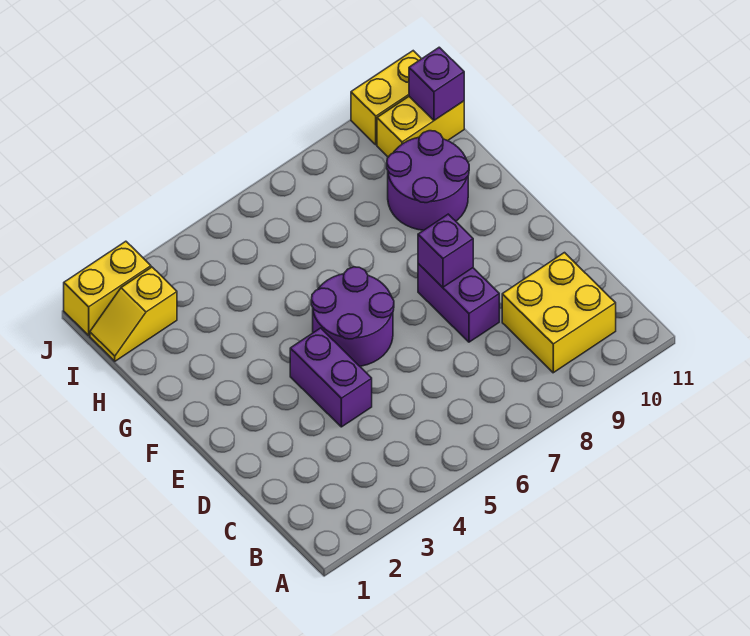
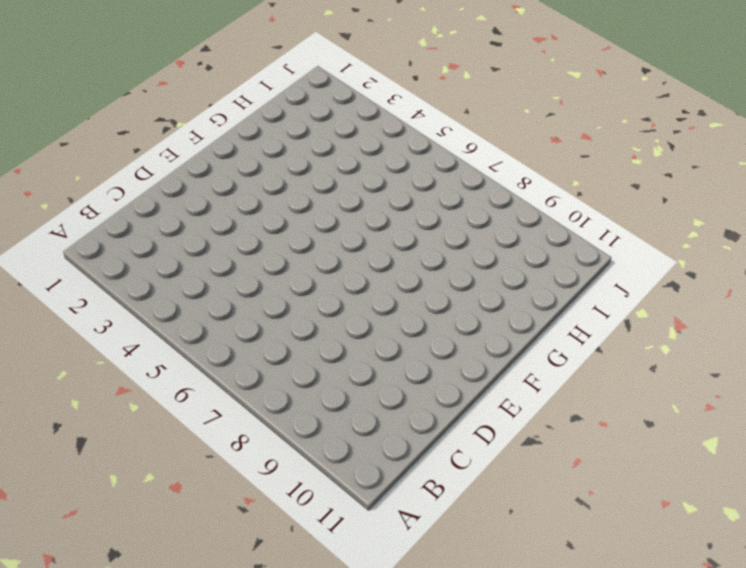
none -> yellow 2x2 brick [502,253,616,373]
none -> purple 1x2 brick [290,328,372,427]

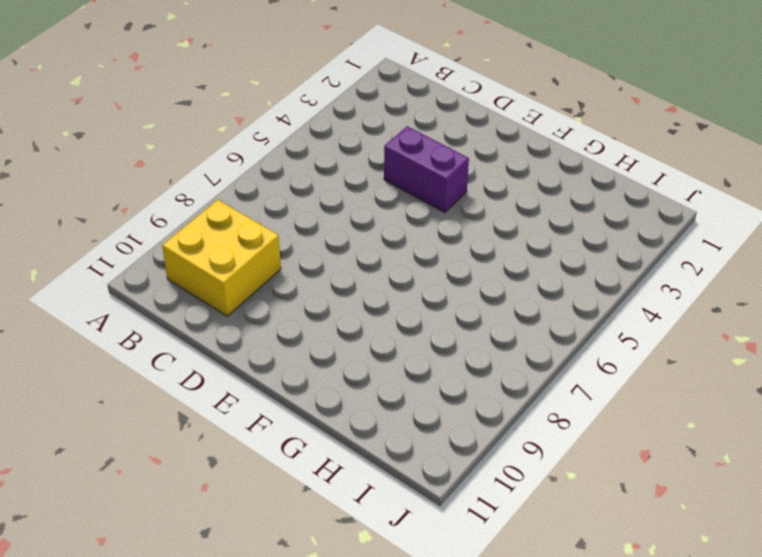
none -> purple 1x2 brick [418,264,499,342]
none -> purple 2x2 round brick [311,267,394,366]

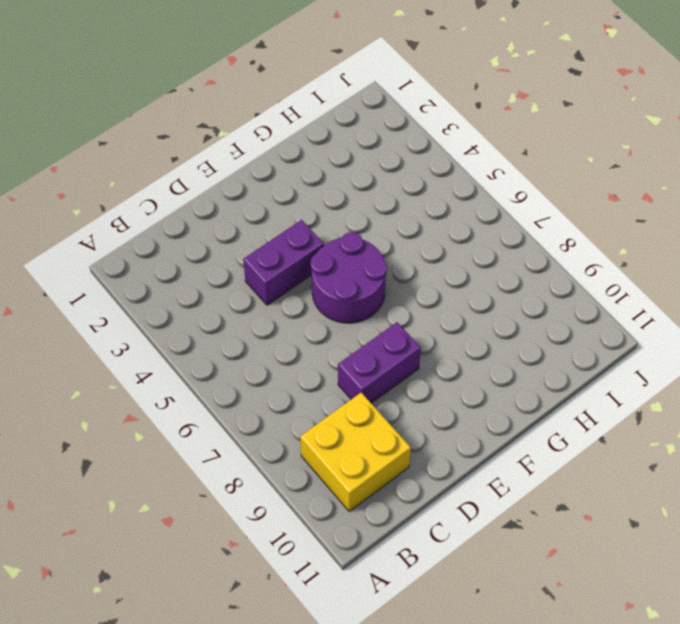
none -> purple 2x2 round brick [387,131,469,230]
none -> yellow 1x2 slope [90,267,177,361]

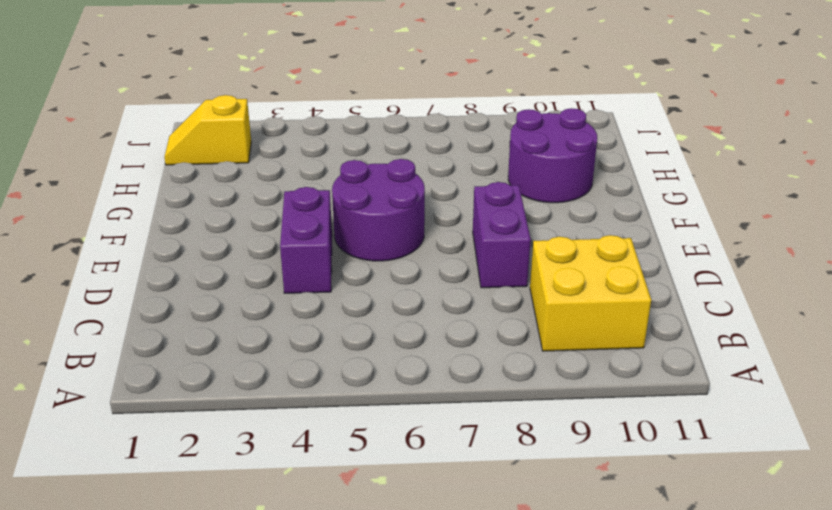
none -> yellow 1x2 brick [377,97,464,157]
none -> yellow 1x2 brick [64,241,151,335]

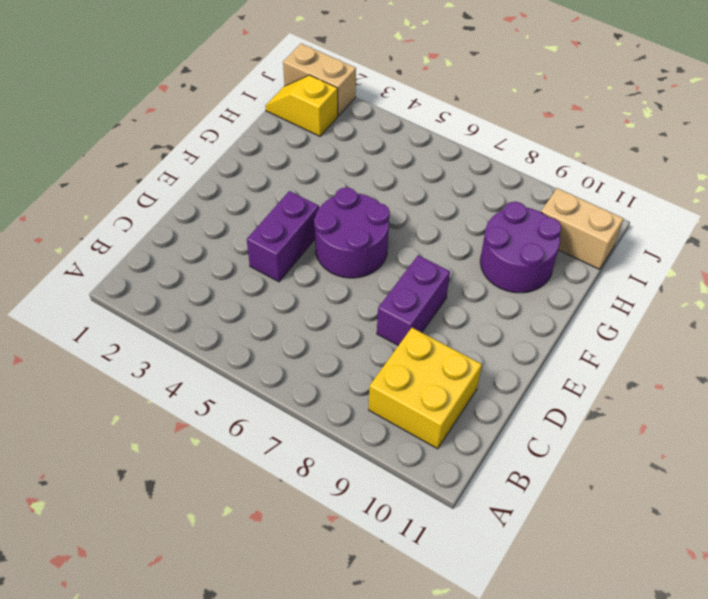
tan 1x2 brick [541,188,624,269] -> yellow 1x2 brick [377,97,464,157]
tan 1x2 brick [283,43,356,116] -> yellow 1x2 brick [64,241,151,335]
none -> yellow 1x2 brick [351,51,421,145]
none -> purple 1x1 brick [418,214,473,287]

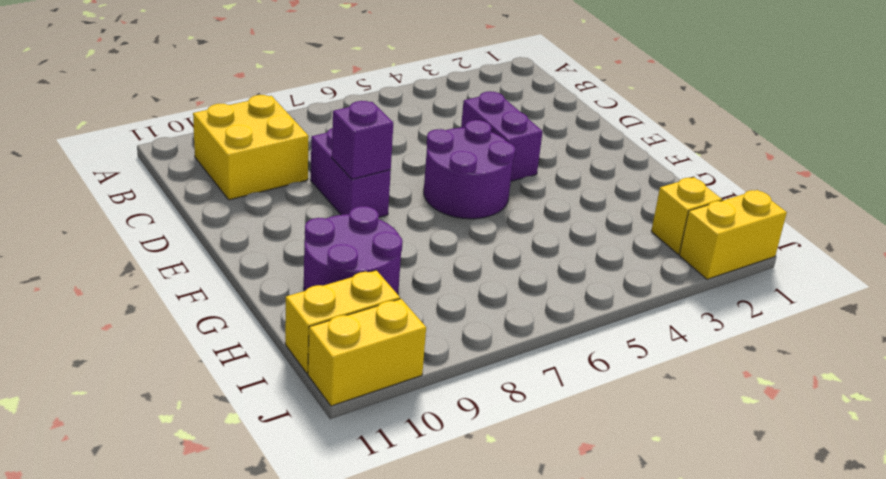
none -> purple 1x1 brick [409,47,464,120]

